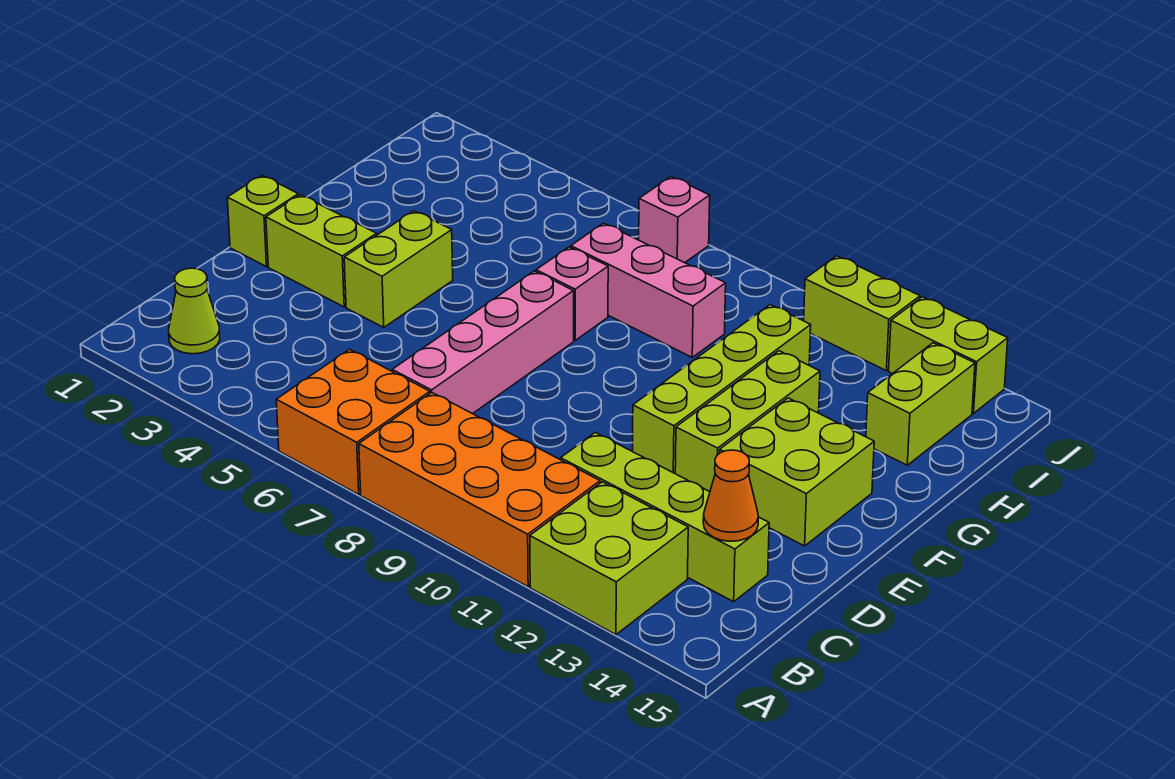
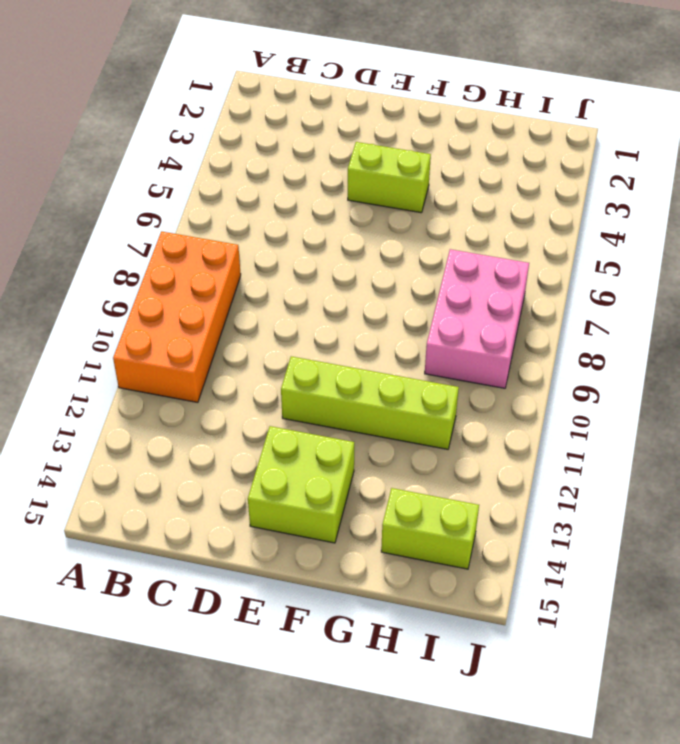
pink 2x3 brick [425,249,529,388] -> pink 1x3 brick [571,223,726,357]
none -> orange 2x2 brick [276,349,430,494]
none -> lime 2x2 brick [530,482,688,635]
none -> lime 1x1 cone [169,268,220,354]

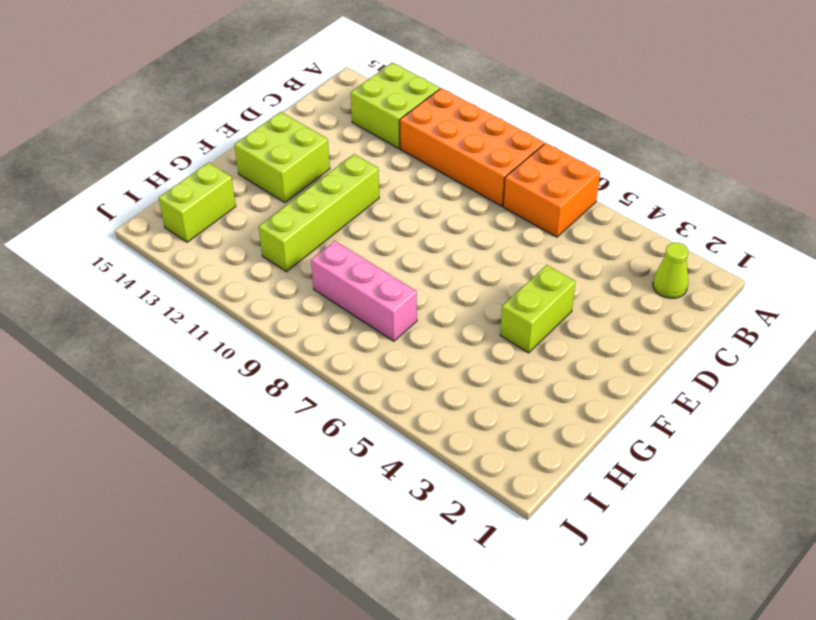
none -> pink 1x4 brick [392,271,574,414]
none -> lime 1x4 brick [561,432,769,602]
none -> lime 1x1 brick [227,175,298,267]

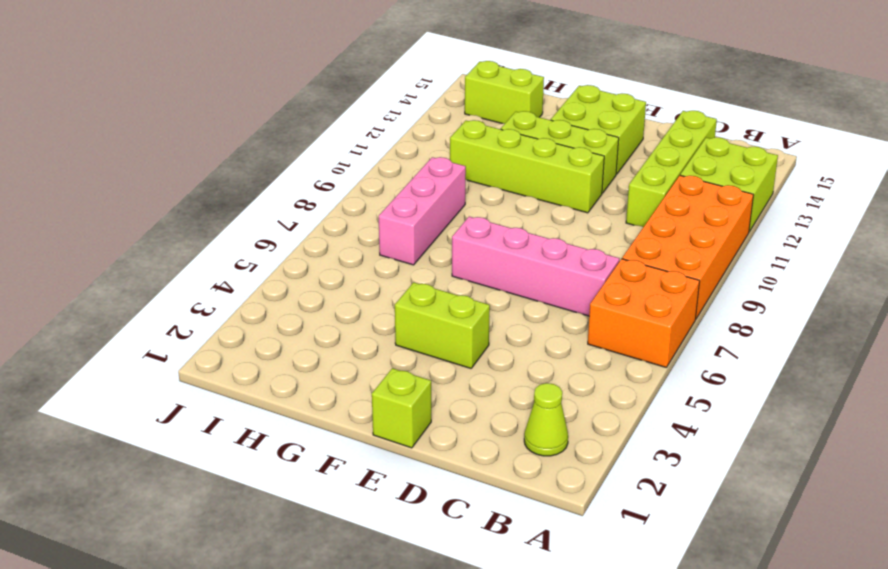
none -> lime 1x2 brick [266,195,377,307]
none -> pink 1x1 brick [536,247,608,340]
none -> pink 1x1 brick [639,177,710,263]

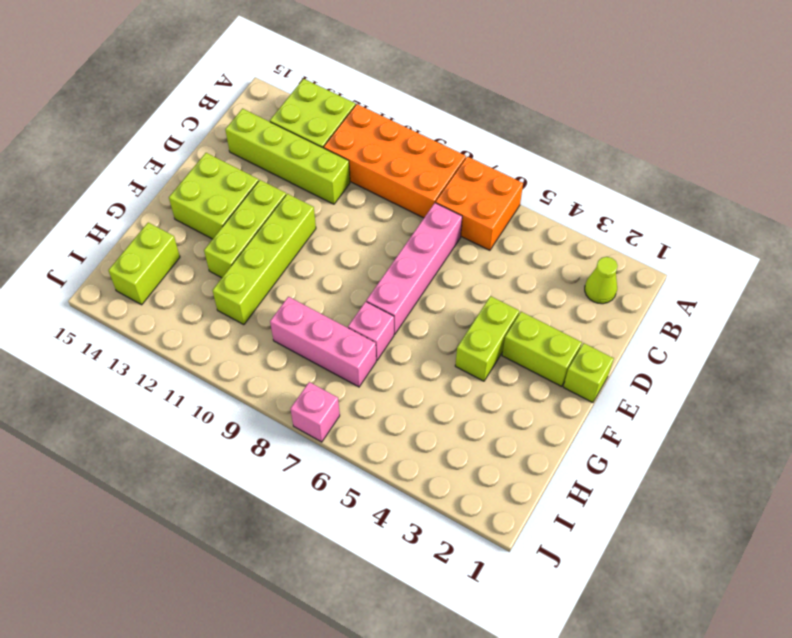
none -> lime 1x2 brick [804,256,920,371]
none -> lime 1x2 brick [889,297,1008,413]
none -> orange 1x1 cone [703,450,758,541]

